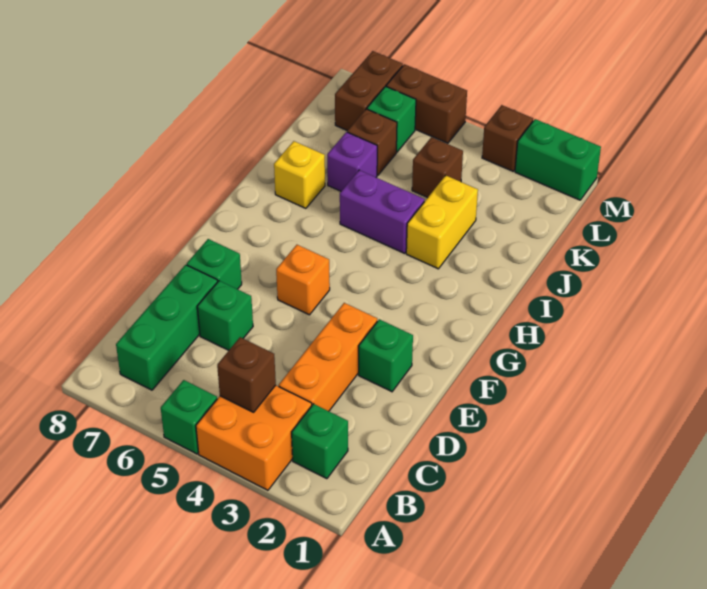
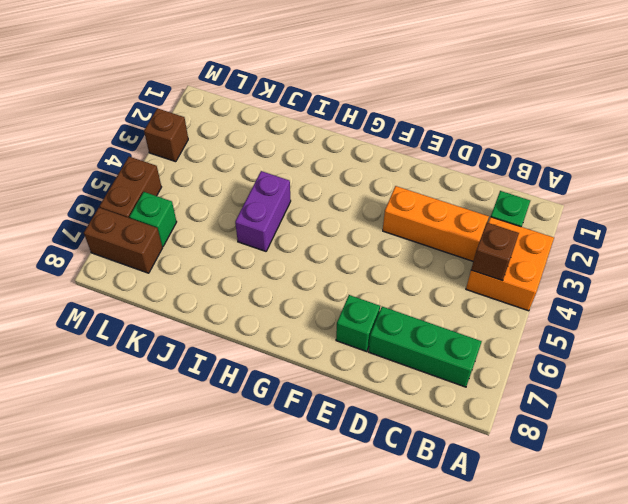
none -> green 1x1 brick [161,380,217,454]
none -> green 1x1 brick [197,281,253,350]
none -> green 1x1 brick [359,319,413,392]

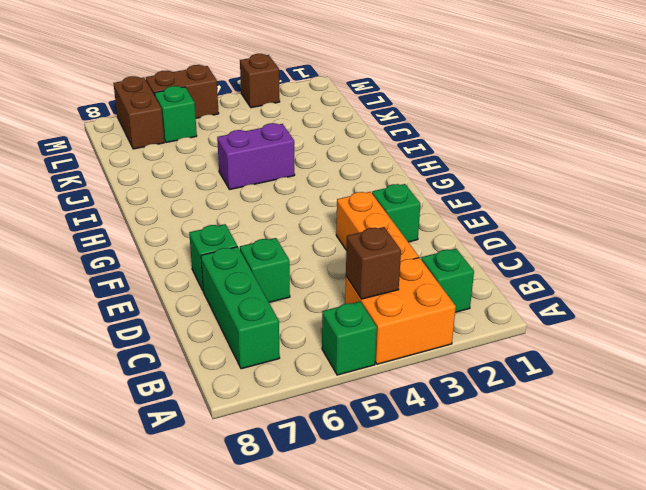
none -> orange 1x1 brick [276,245,330,315]
none -> yellow 1x2 brick [406,175,478,269]
none -> yellow 1x1 brick [274,141,325,208]

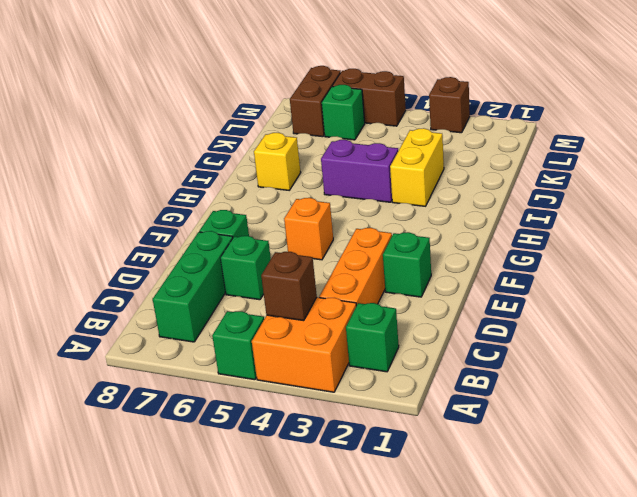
none -> purple 1x1 brick [327,132,377,191]
none -> brown 1x1 brick [412,137,463,198]
none -> brown 1x1 brick [347,109,397,175]

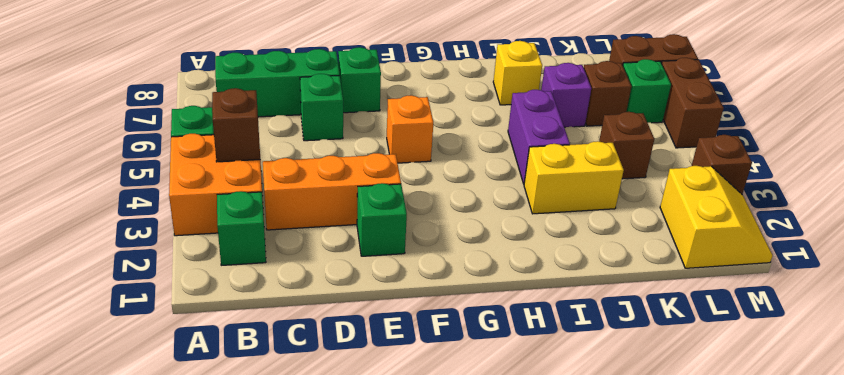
yellow 2x2 slope [660,166,773,268] -> green 1x2 brick [515,119,601,200]

